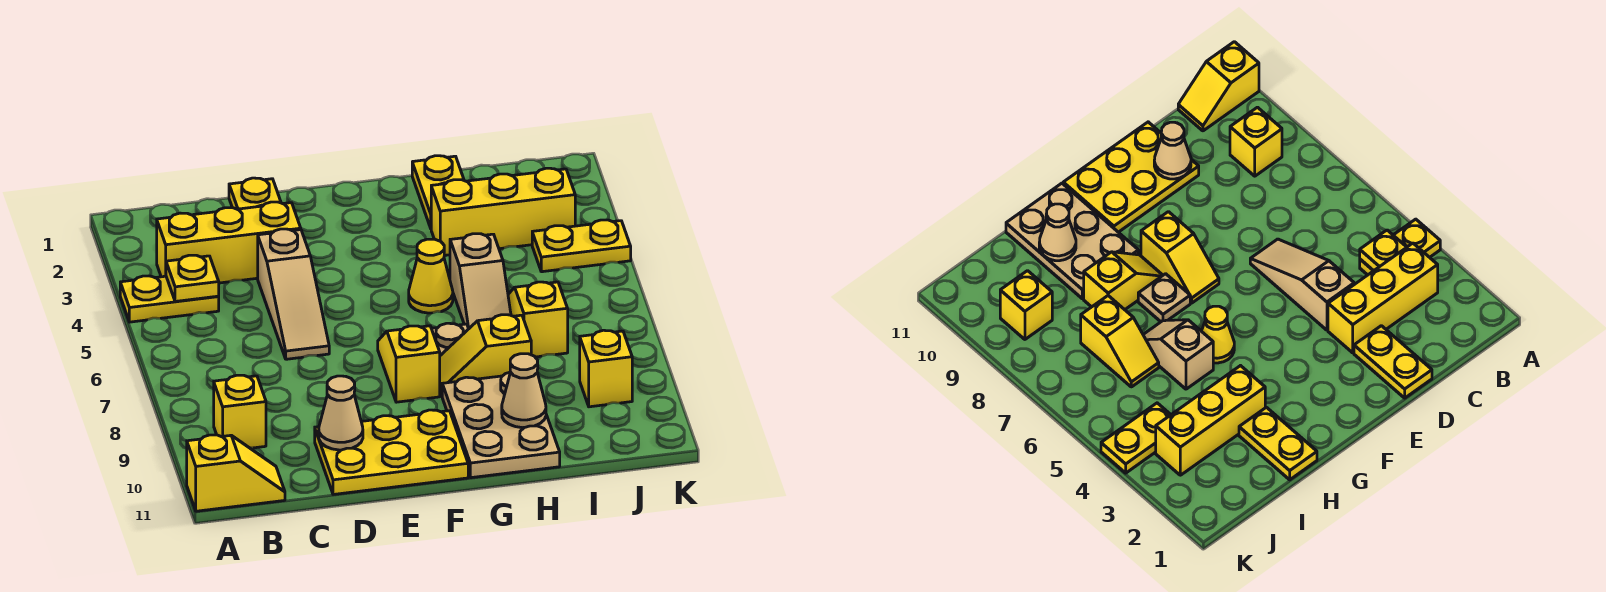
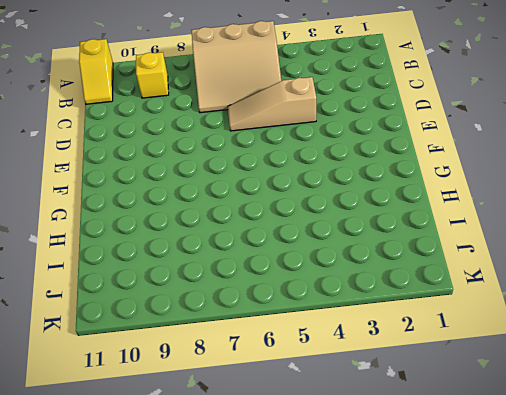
tan 3x3 slope [191,21,281,113] -> none
none -> yellow 1x2 plate [120,276,219,322]
none -> yellow 1x3 brick [157,202,301,283]
none -> yellow 1x2 plate [229,178,281,209]

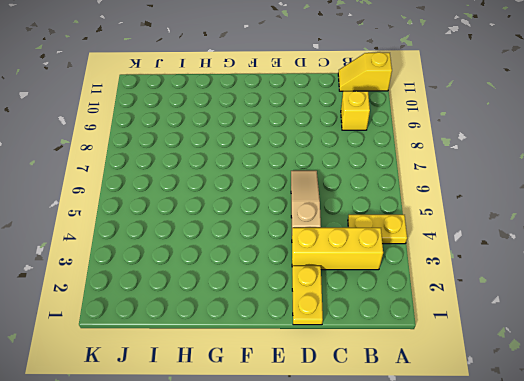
none -> yellow 2x3 plate [315,410,468,494]
none -> yellow 1x2 slope [378,326,440,402]
none -> yellow 1x1 cone [409,239,453,313]

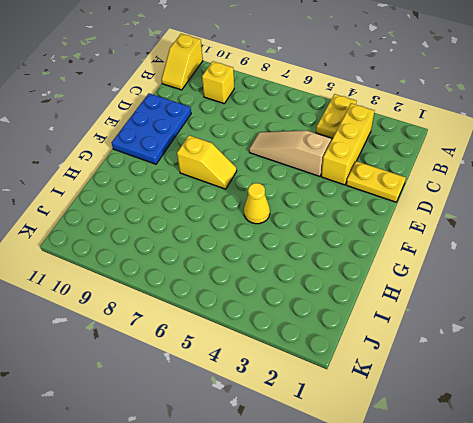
blue 2x3 plate [112,94,191,164] -> yellow 2x3 plate [315,410,468,494]
none -> tan 1x1 plate [432,323,469,355]
none -> yellow 1x2 slope [440,315,531,396]
none -> tan 2x3 plate [442,372,560,478]

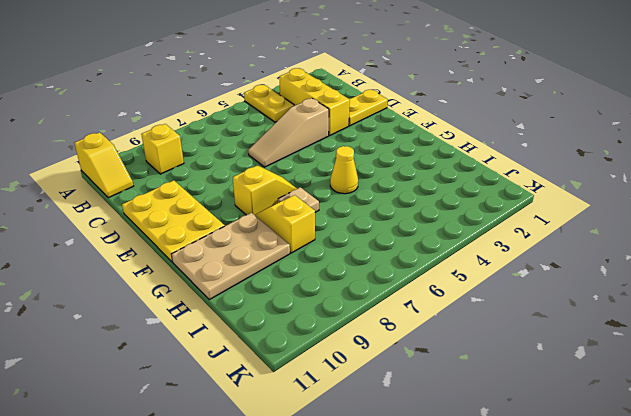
none -> yellow 1x2 plate [412,156,464,228]
none -> yellow 1x3 brick [431,168,575,255]
none -> tan 1x2 slope [450,234,511,328]

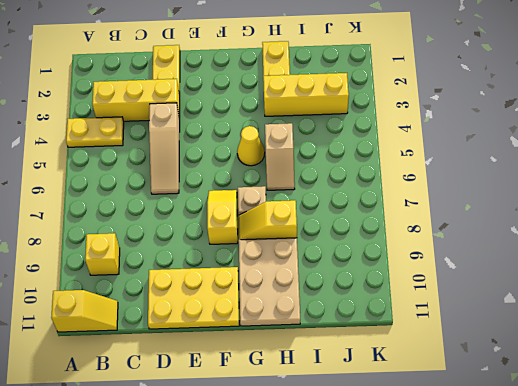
none -> yellow 1x2 slope [508,282,568,357]
none -> yellow 1x2 plate [532,220,631,272]
none -> yellow 1x1 brick [580,330,632,407]

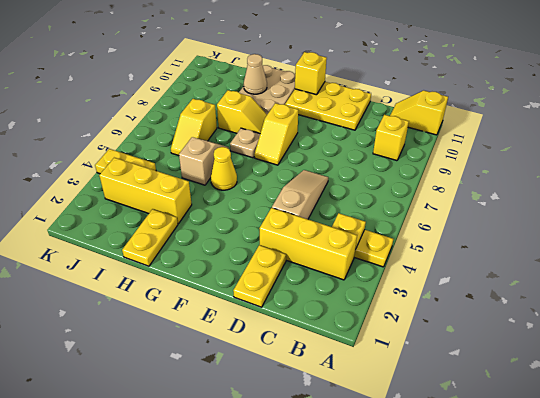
yellow 1x1 brick [295,52,327,95] -> yellow 1x1 brick moved to [580,330,632,407]
none -> tan 1x1 cone [319,376,363,450]

